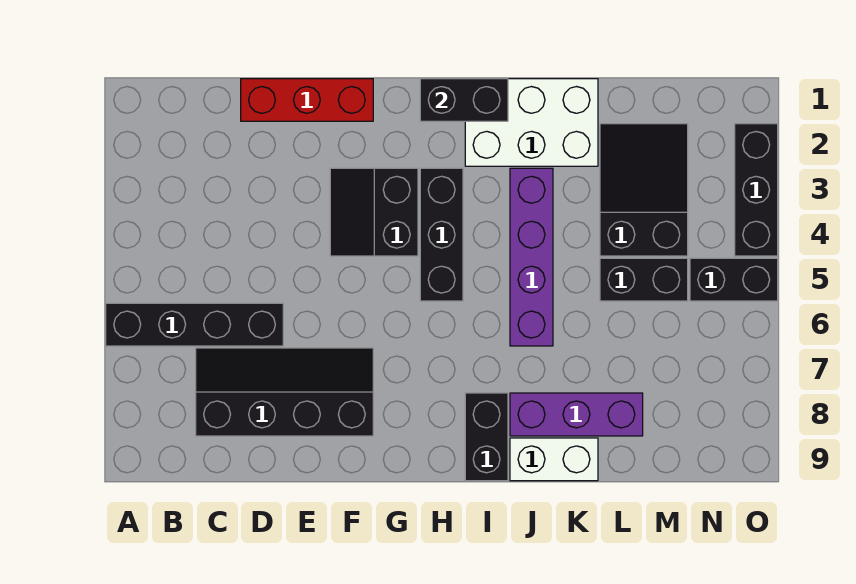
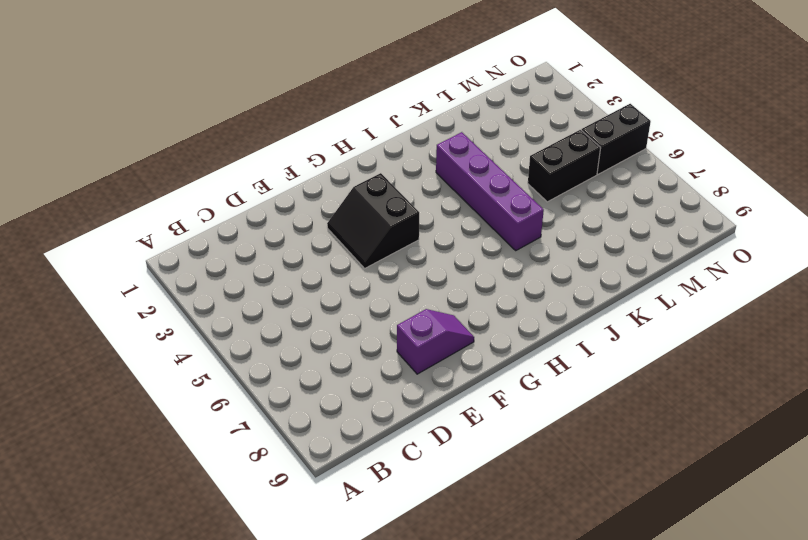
purple 1x2 slope [397,309,474,374] -> black 2x4 slope [196,348,373,436]
none -> black 1x4 brick [106,303,283,346]
none -> red 1x3 brick [241,79,373,121]
none -> black 1x3 brick [420,168,463,301]

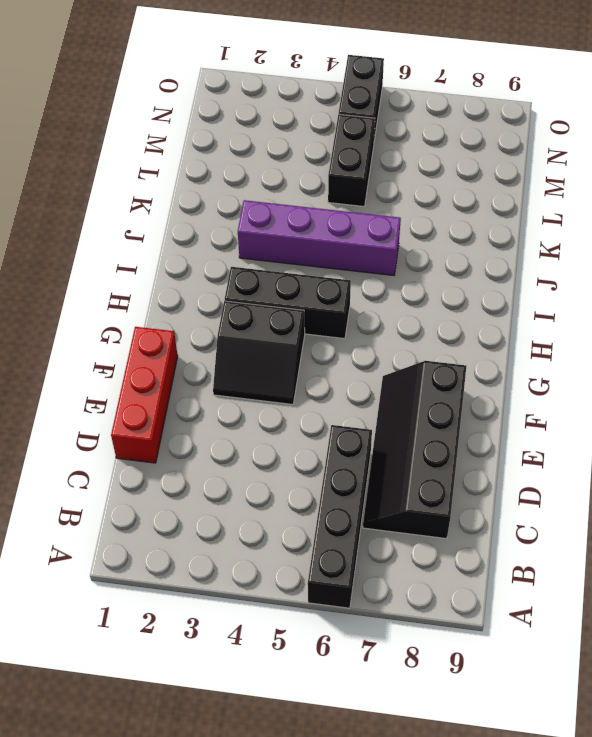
none -> white 2x3 brick [465,79,598,166]
none -> black 1x2 brick [465,393,508,481]
none -> purple 1x3 brick [510,393,643,436]

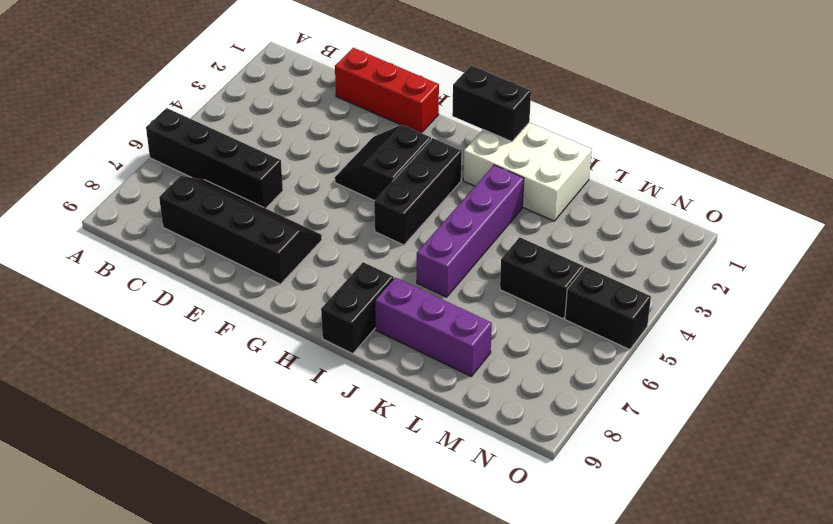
none -> white 1x2 brick [510,438,598,481]
none -> black 2x3 slope [600,124,688,256]
none -> black 1x3 brick [735,124,778,256]

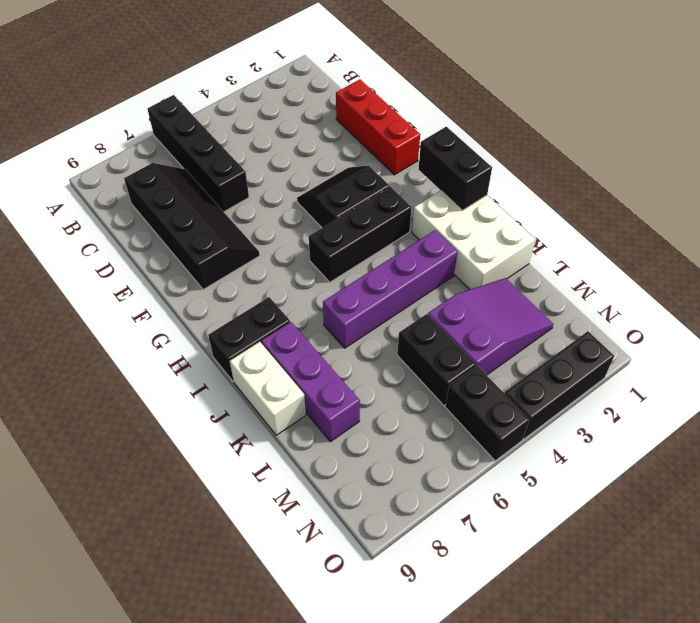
purple 2x3 slope [428,278,553,375] -> black 2x3 slope [600,124,688,256]

